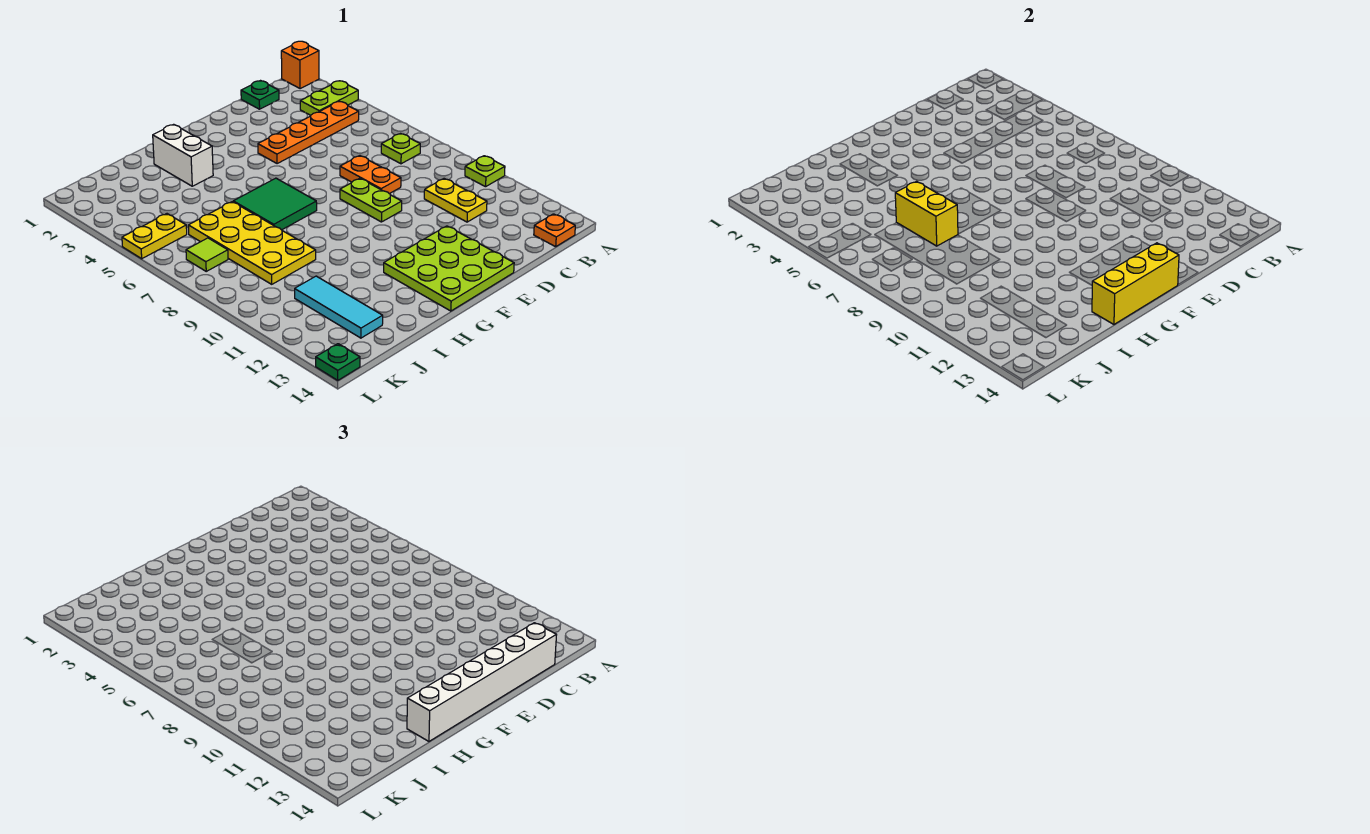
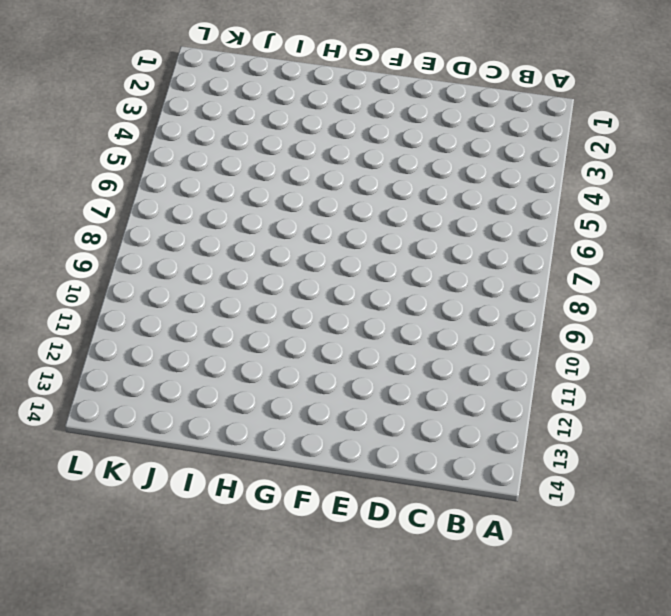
none -> orange 1x1 brick [281,41,319,89]
none -> lime 1x2 plate [300,81,358,115]
none -> lime 1x1 plate [465,156,505,187]

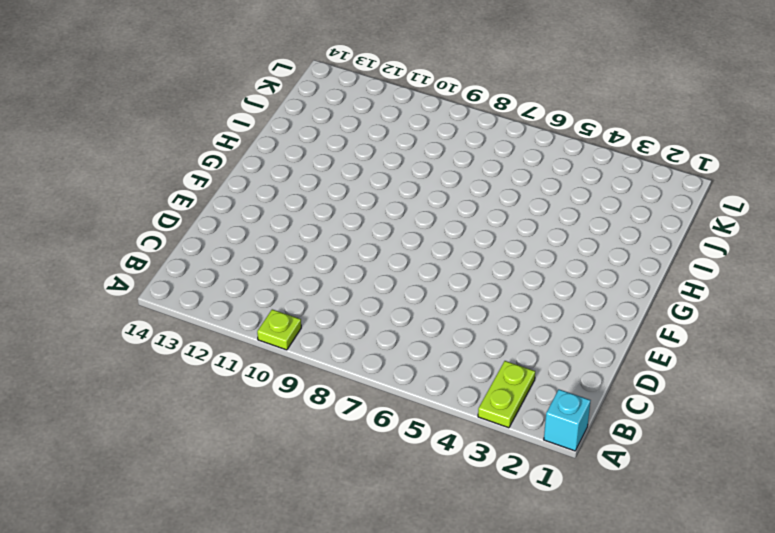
cyan 1x1 brick [544,389,591,451] -> orange 1x1 brick [281,41,319,89]
none -> orange 1x4 plate [258,101,359,164]
none -> lime 1x1 plate [381,134,420,164]
none -> orange 1x1 plate [534,214,575,247]

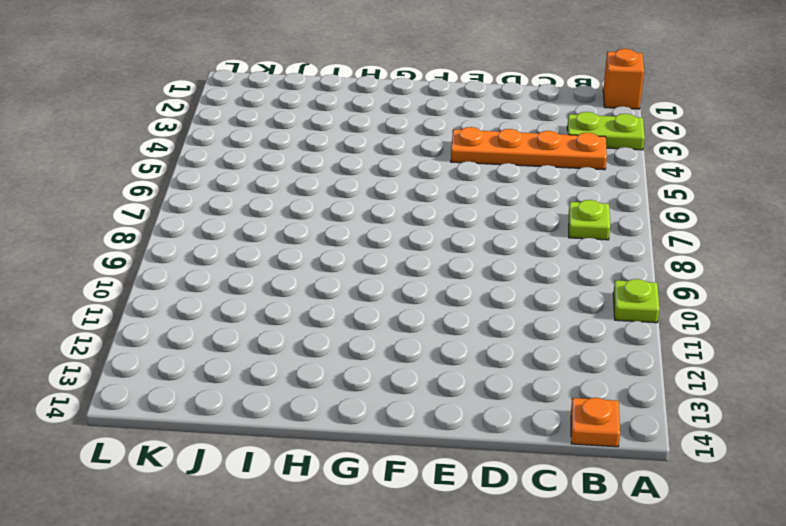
none -> green 1x1 plate [241,81,279,109]
none -> yellow 1x2 plate [424,179,487,222]
none -> orange 1x2 plate [340,156,401,194]

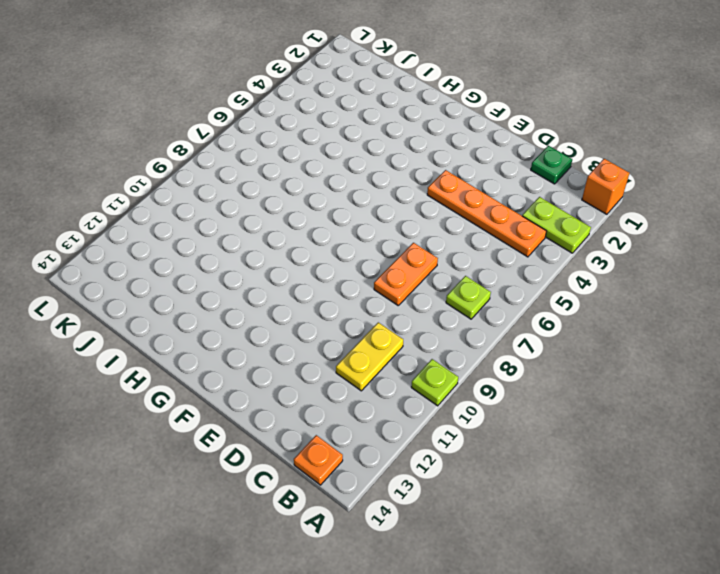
none -> lime 1x2 plate [340,178,402,222]
none -> lime 3x3 plate [384,226,514,311]
none -> green 2x2 tile [233,178,317,230]

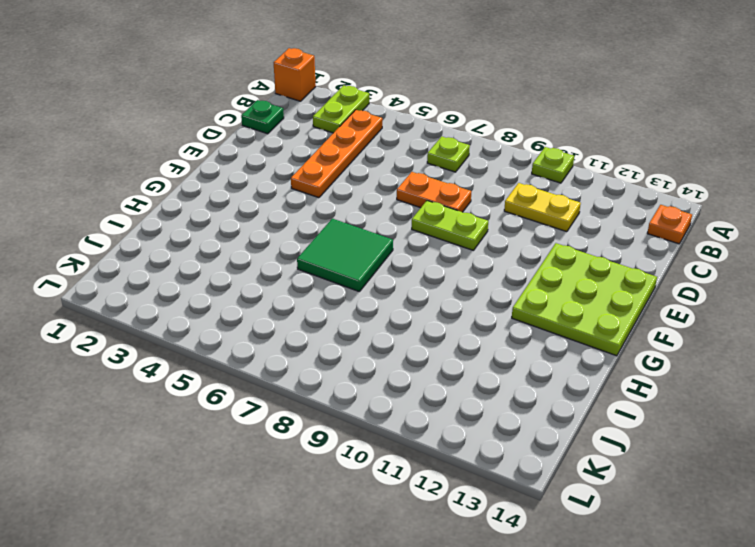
none -> white 1x2 brick [153,124,213,186]
none -> yellow 2x4 plate [188,202,316,284]
none -> cyan 1x3 tile [295,276,383,338]

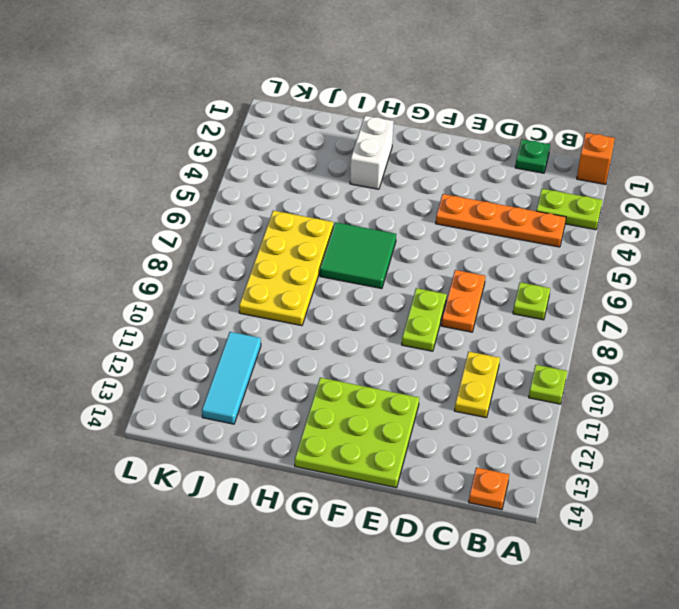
none -> yellow 1x2 plate [122,214,187,259]
none -> lime 1x1 tile [186,238,228,271]
none -> green 1x1 plate [316,344,360,380]

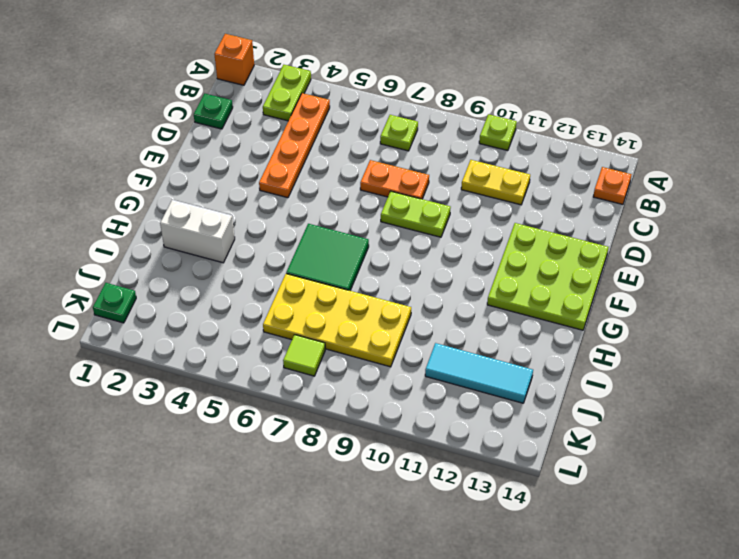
green 1x1 plate [93,283,136,323] -> green 1x1 plate moved to [316,344,360,380]
none -> yellow 1x2 plate [122,214,187,259]
none -> yellow 1x3 brick [1092,243,1179,324]
none -> yellow 1x2 brick [895,181,958,246]

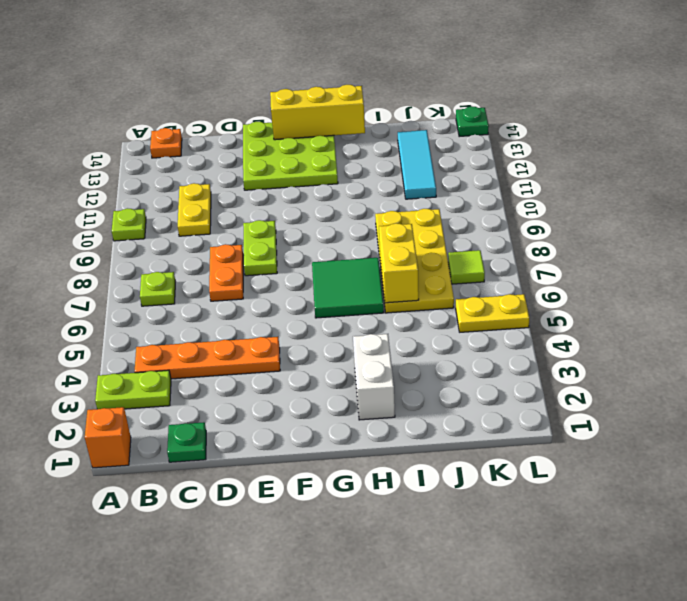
none -> white 1x6 brick [407,623,556,741]

